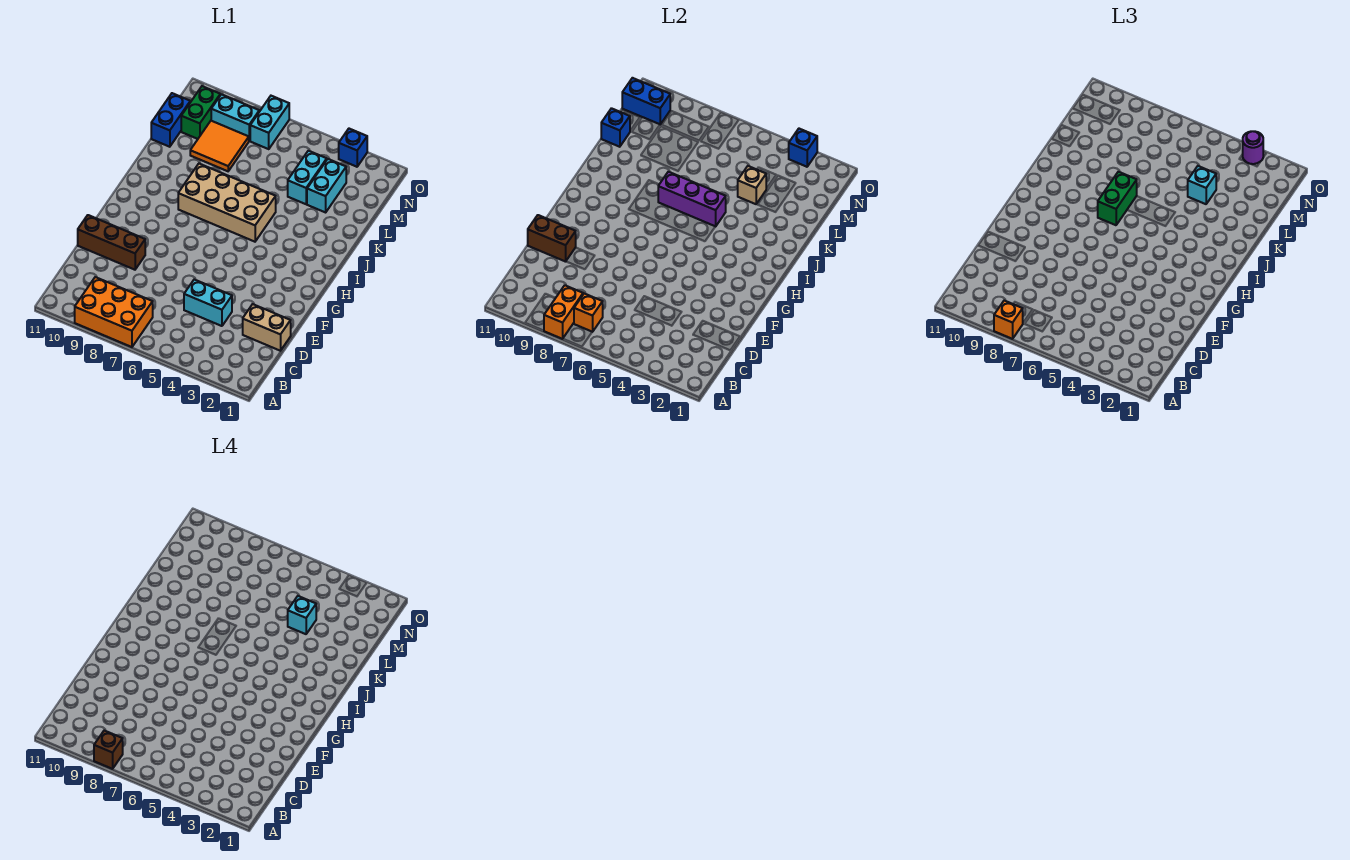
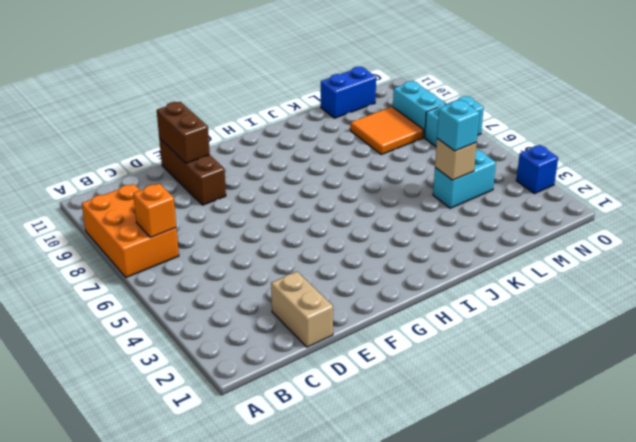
none -> cyan 1x2 brick [184,280,232,326]
none -> tan 2x4 brick [178,164,276,242]
none -> cyan 1x2 brick [307,159,346,212]

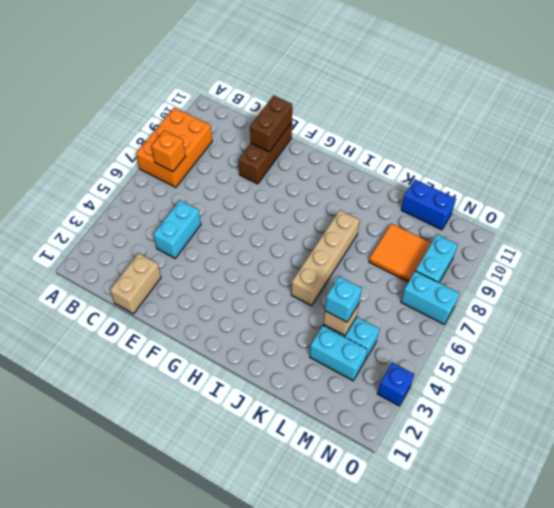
tan 1x4 brick [291,210,360,306] -> tan 2x4 brick [178,164,276,242]
none -> green 1x2 brick [181,86,220,139]
none -> orange 1x2 brick [544,285,583,339]
none -> purple 1x3 brick [658,172,726,227]

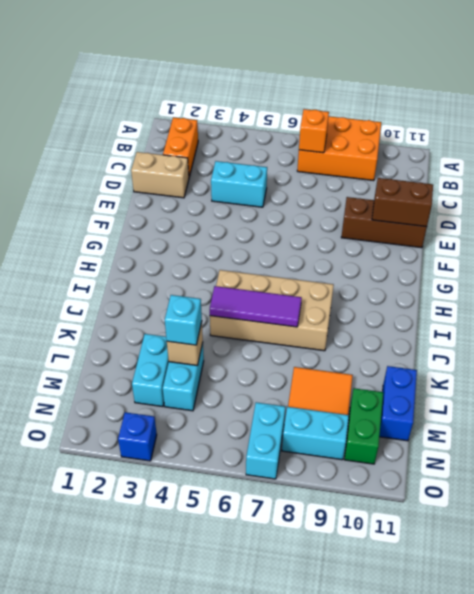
orange 1x2 brick [163,117,198,177] -> orange 1x2 brick moved to [544,285,583,339]
purple 1x3 tile [210,286,302,327] -> purple 1x3 brick [658,172,726,227]
none -> blue 1x1 brick [601,108,630,147]
none -> blue 1x2 brick [622,78,670,124]
none -> blue 1x1 brick [789,129,817,167]

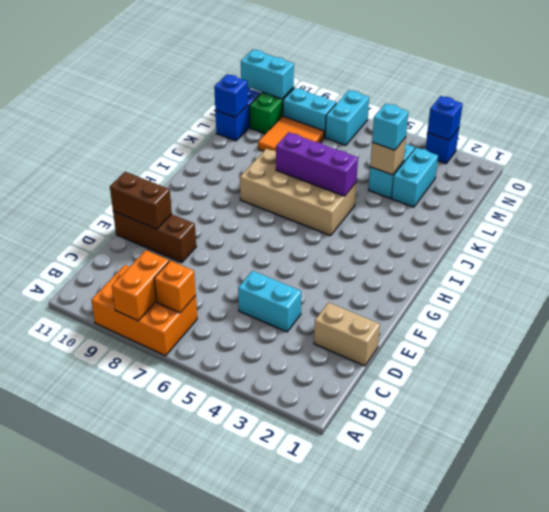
cyan 1x2 brick [241,50,294,99] -> blue 1x2 brick [622,78,670,124]
none -> orange 1x1 brick [994,301,1023,339]
none -> green 1x2 brick [1098,172,1137,225]
none -> purple 1x1 round brick [1243,131,1263,164]

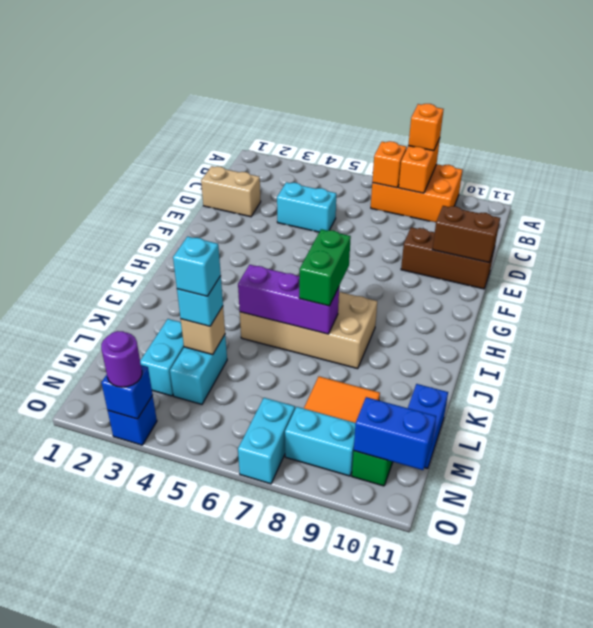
none -> blue 1x1 brick [601,108,630,147]
none -> brown 1x1 brick [94,731,123,769]

